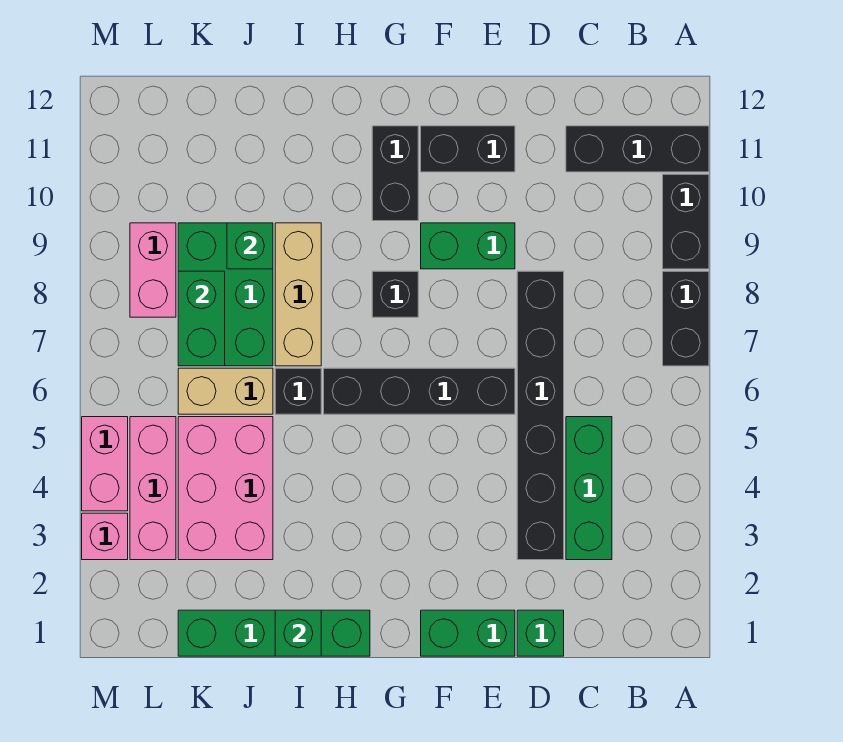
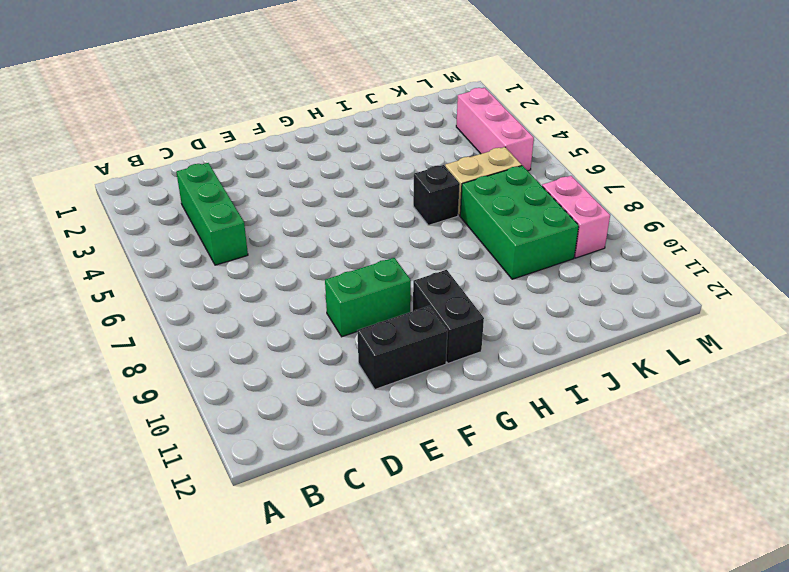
none -> black 1x2 brick [663,271,709,366]
none -> black 1x2 brick [663,174,709,269]
none -> black 1x3 brick [566,126,709,172]

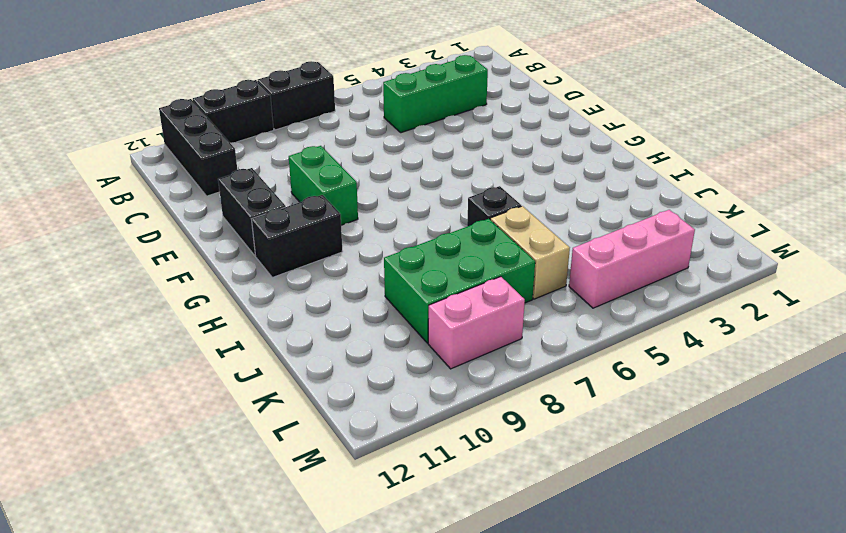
none -> green 1x1 brick [517,610,564,656]
none -> black 1x6 brick [517,271,564,560]
none -> green 1x2 brick [421,610,515,656]

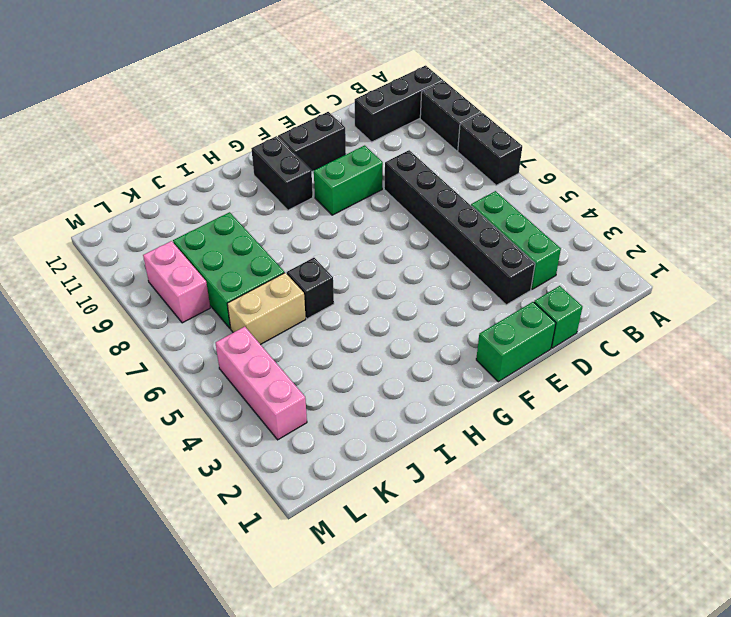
none -> black 1x4 brick [324,368,515,414]
none -> black 1x1 brick [372,271,418,317]
none -> green 1x4 brick [178,610,370,656]

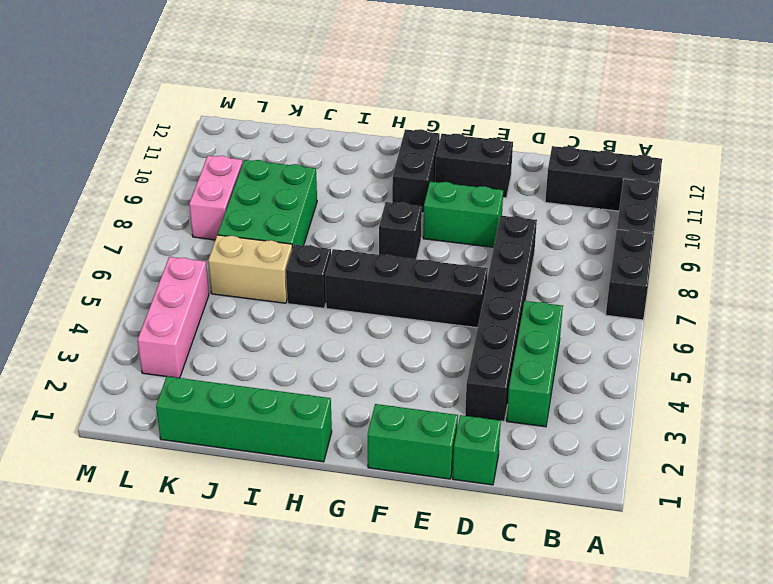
none -> tan 1x3 brick [275,223,321,366]
none -> pink 2x3 brick [178,417,273,560]
none -> pink 1x1 brick [82,513,128,560]

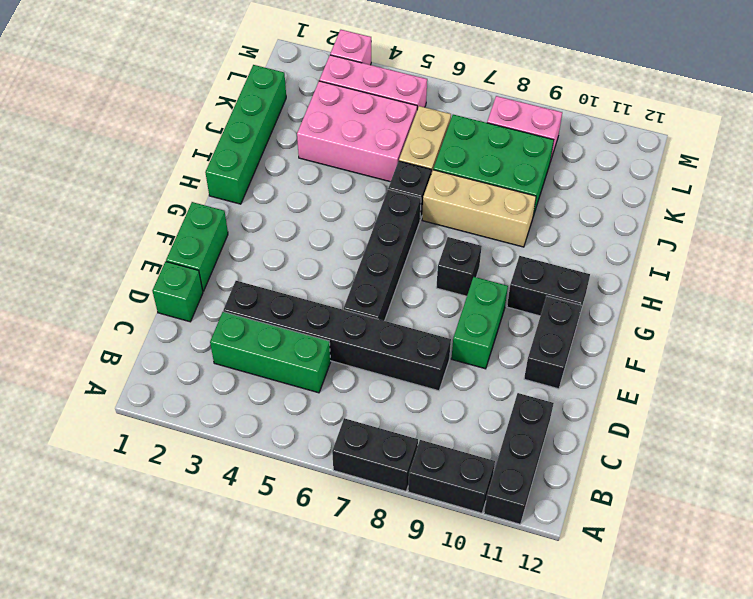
none -> pink 1x2 brick [82,417,128,511]
none -> green 1x1 brick [275,610,321,656]
none -> green 1x1 brick [227,223,273,269]

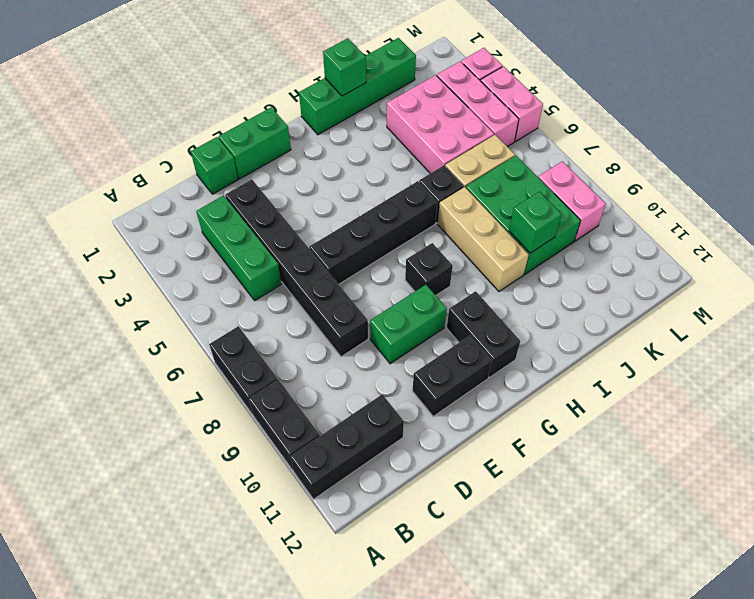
none -> green 1x2 brick [178,271,225,366]

